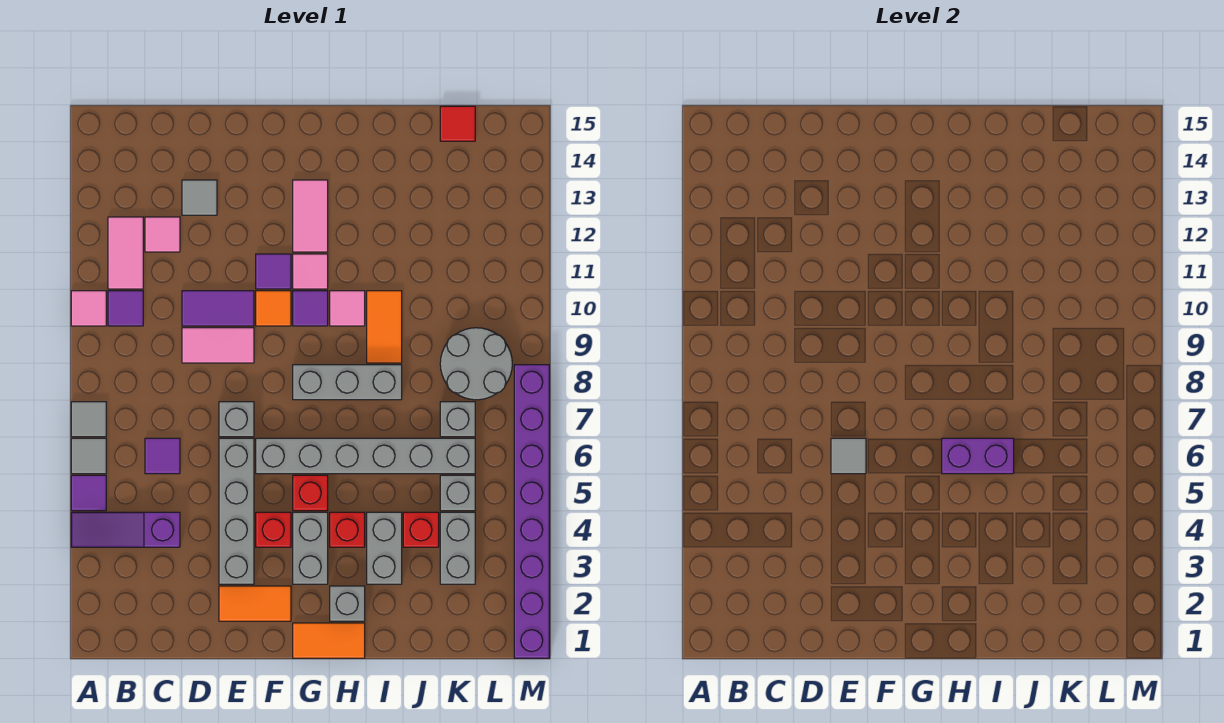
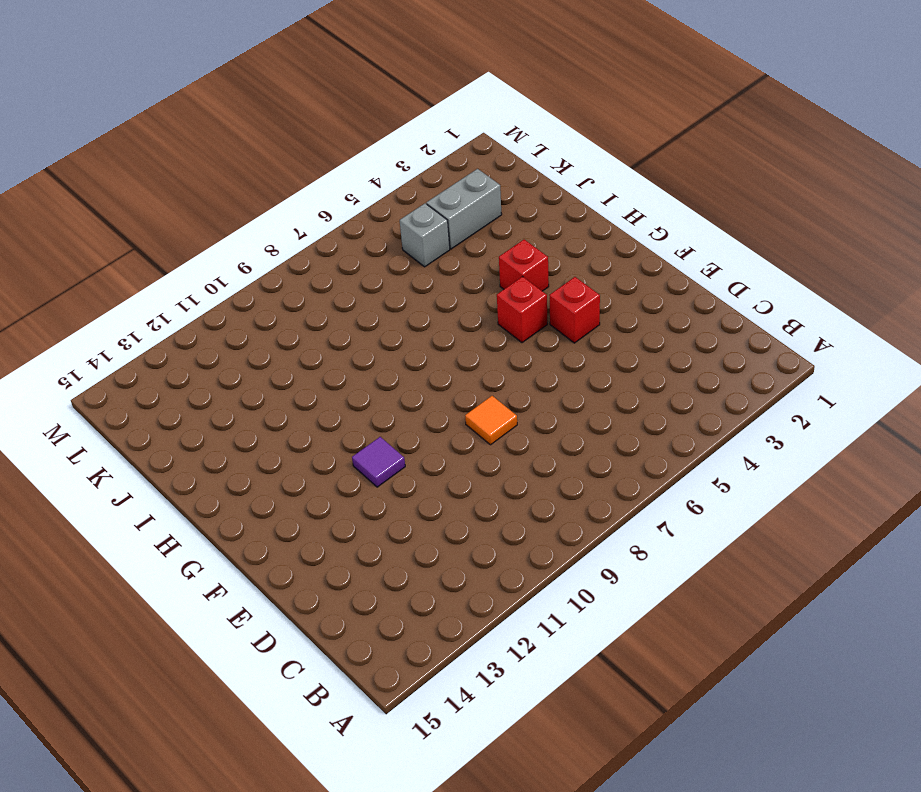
orange 1x1 tile [465,396,517,445] -> orange 1x1 tile moved to [256,291,291,326]
none -> purple 1x3 slope [71,512,180,547]
none -> purple 1x1 tile [71,475,106,511]
none -> grey 1x1 tile [71,438,106,474]
none -> grey 1x1 tile [71,402,106,437]

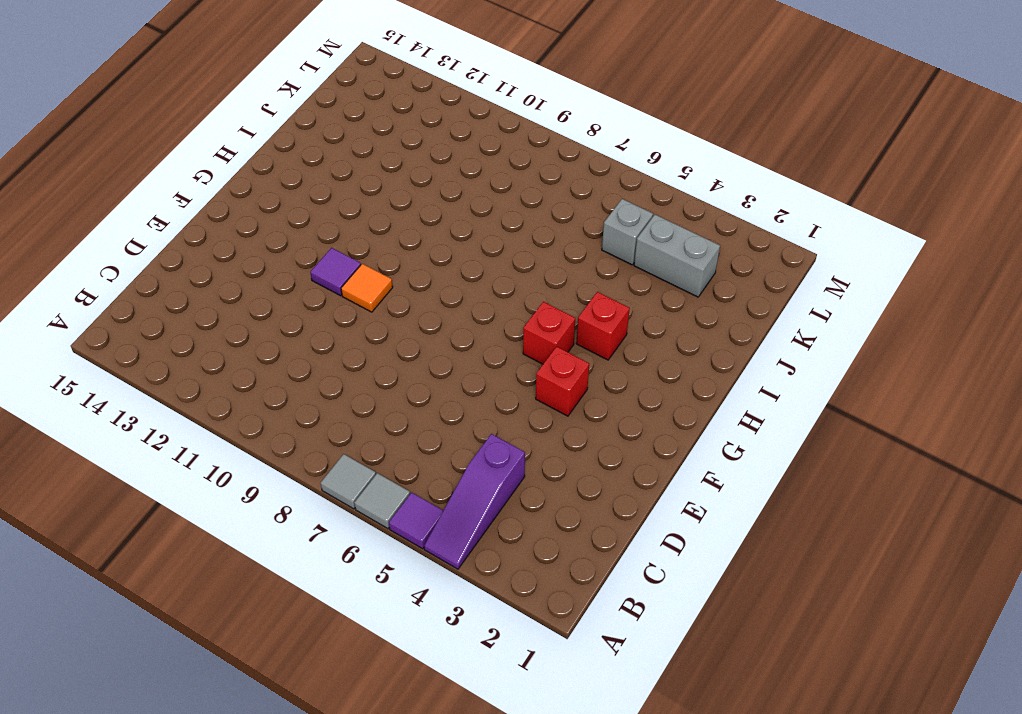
none -> pink 1x1 tile [71,291,106,326]
none -> purple 1x1 tile [108,291,143,326]
none -> pink 1x2 tile [108,217,143,289]
none -> purple 1x1 tile [145,438,180,474]

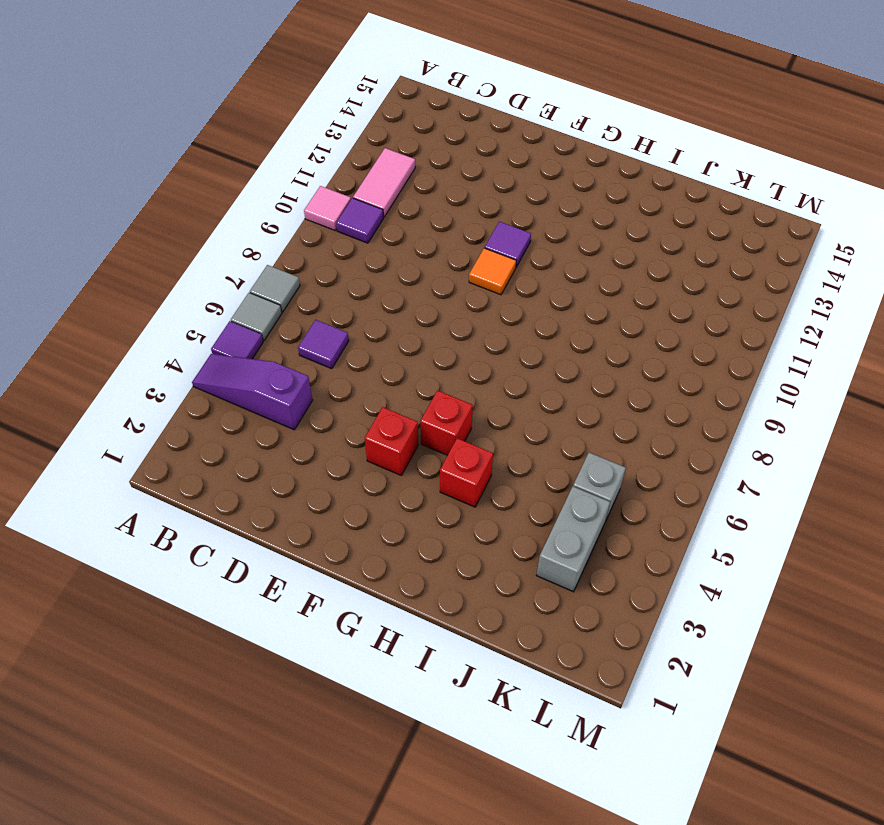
none -> pink 1x1 tile [145,217,180,252]
none -> pink 1x2 tile [182,328,254,363]
none -> purple 1x2 tile [182,291,254,326]
none -> grey 1x1 tile [182,180,217,215]

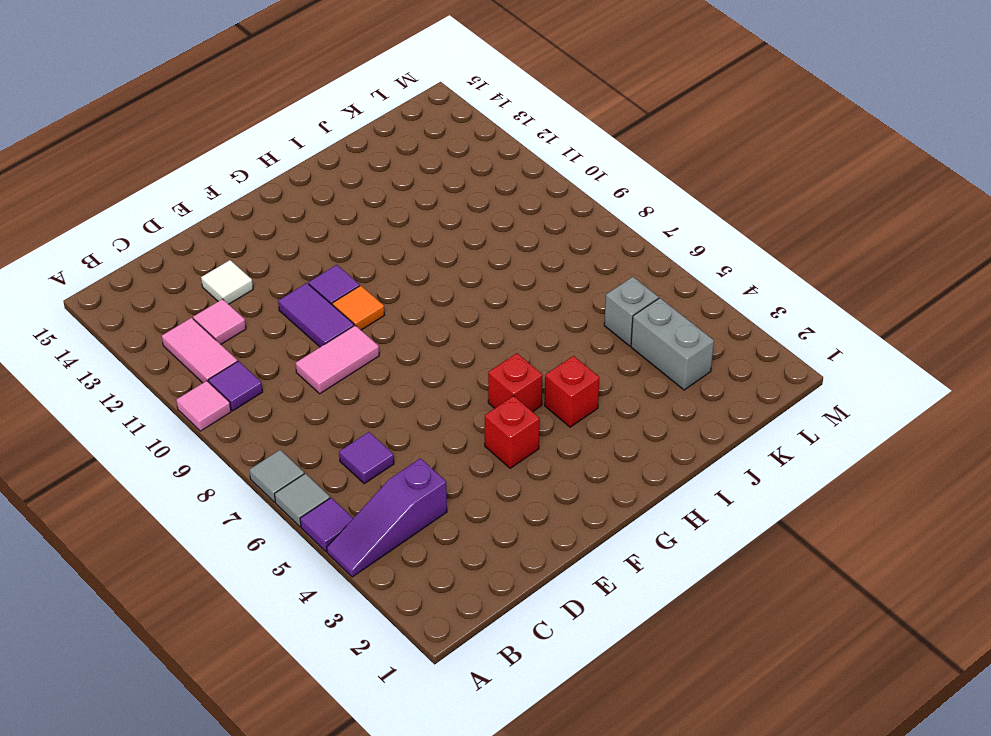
white 1x1 tile [201,260,253,304] -> grey 1x1 tile [182,180,217,215]
purple 1x2 tile [278,283,354,347] -> purple 1x2 tile turned to [182,291,254,326]
none -> orange 1x2 tile [219,586,291,621]
none -> grey 1x4 brick [219,438,254,584]
none -> grey 1x1 brick [219,402,254,437]
none -> grey 1x6 brick [256,438,475,474]

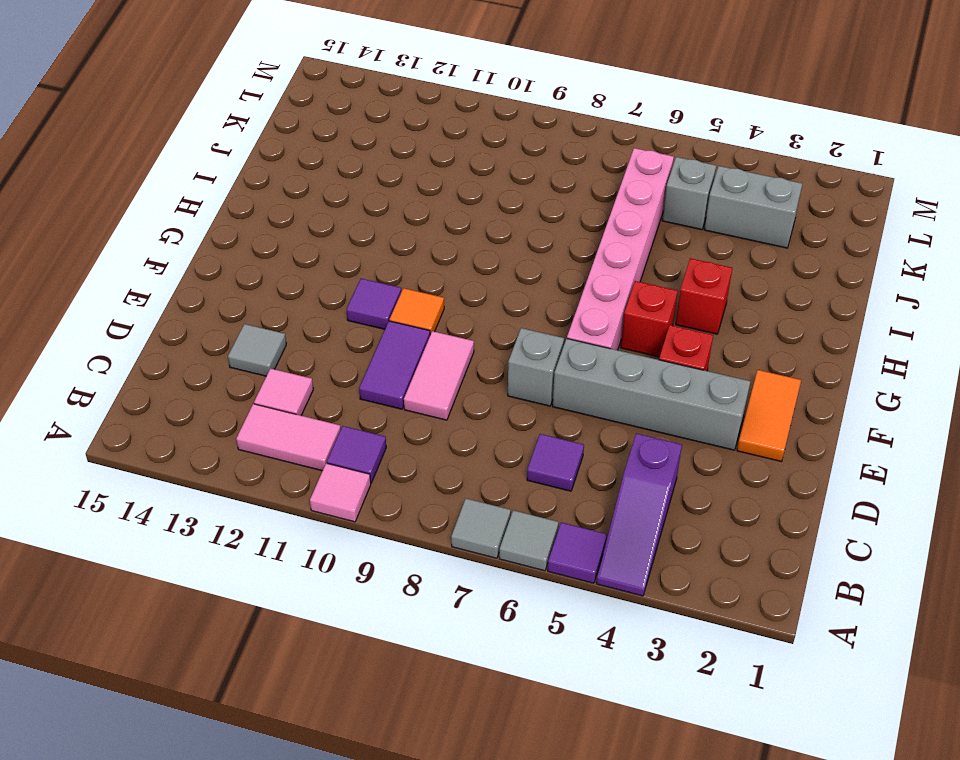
pink 1x6 brick [567,148,674,350] -> grey 1x6 brick [256,438,475,474]
none -> orange 1x2 tile [293,623,365,658]
none -> grey 1x2 brick [293,512,328,584]
none -> grey 1x3 brick [293,365,402,400]
none -> purple 1x1 tile [293,291,328,326]

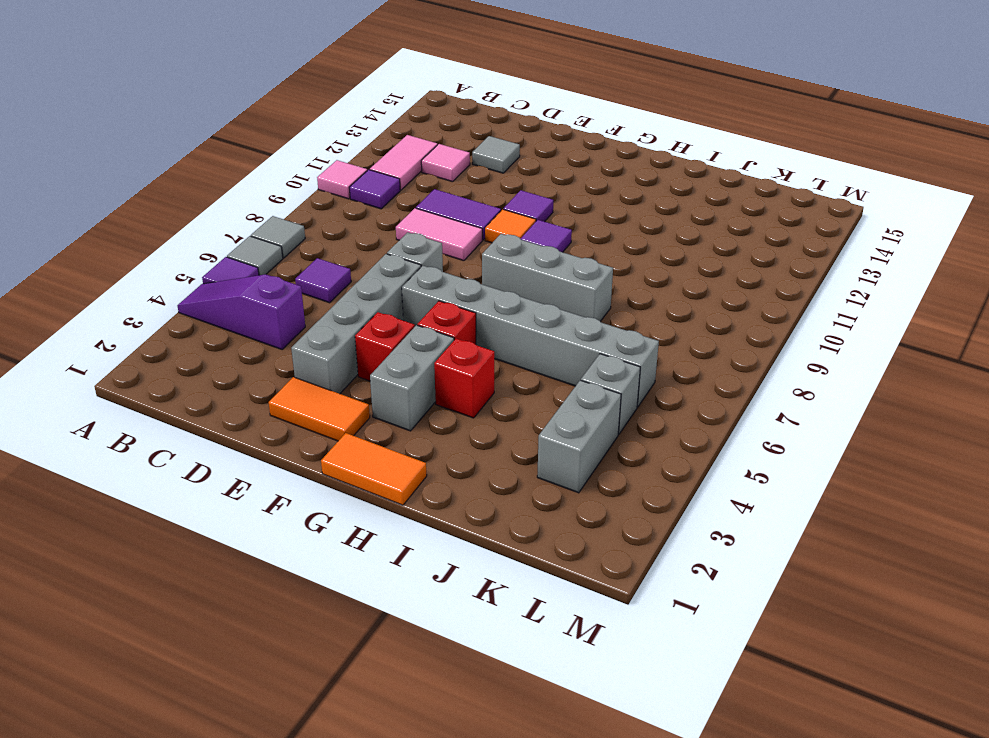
none -> pink 1x1 tile [293,254,328,289]
none -> pink 1x2 tile [293,180,328,252]
none -> grey 1x1 brick [330,586,365,621]
none -> pink 1x1 tile [330,291,365,326]

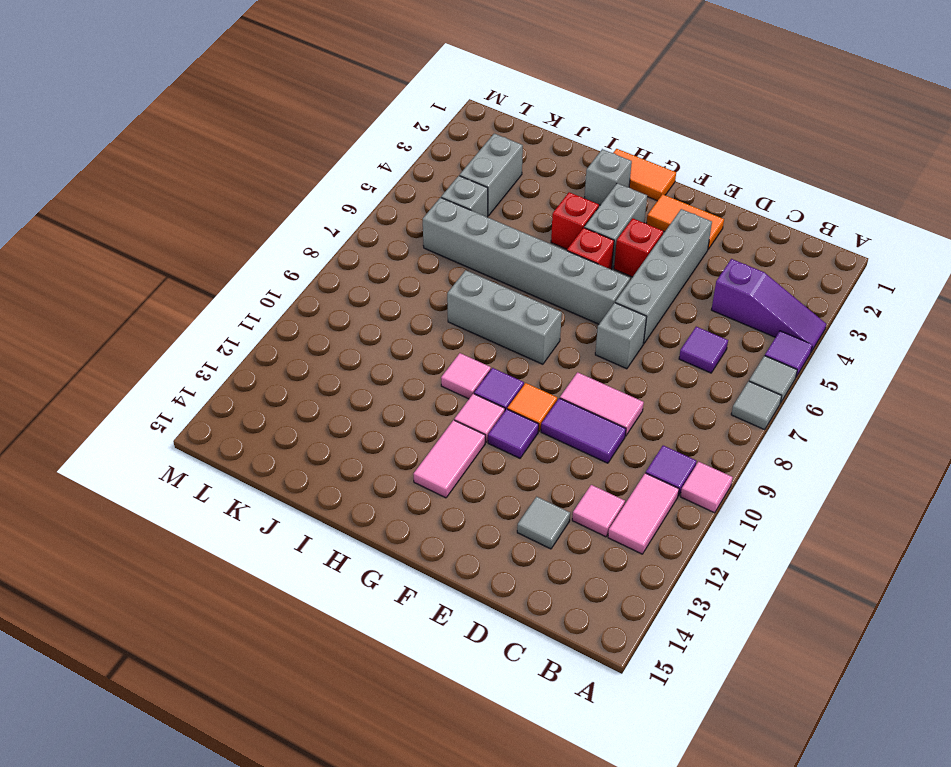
none -> grey 1x2 brick [367,512,402,584]
none -> orange 1x2 tile [367,291,402,363]
none -> red 1x1 brick [403,512,439,547]
none -> grey 1x1 brick [440,402,475,437]

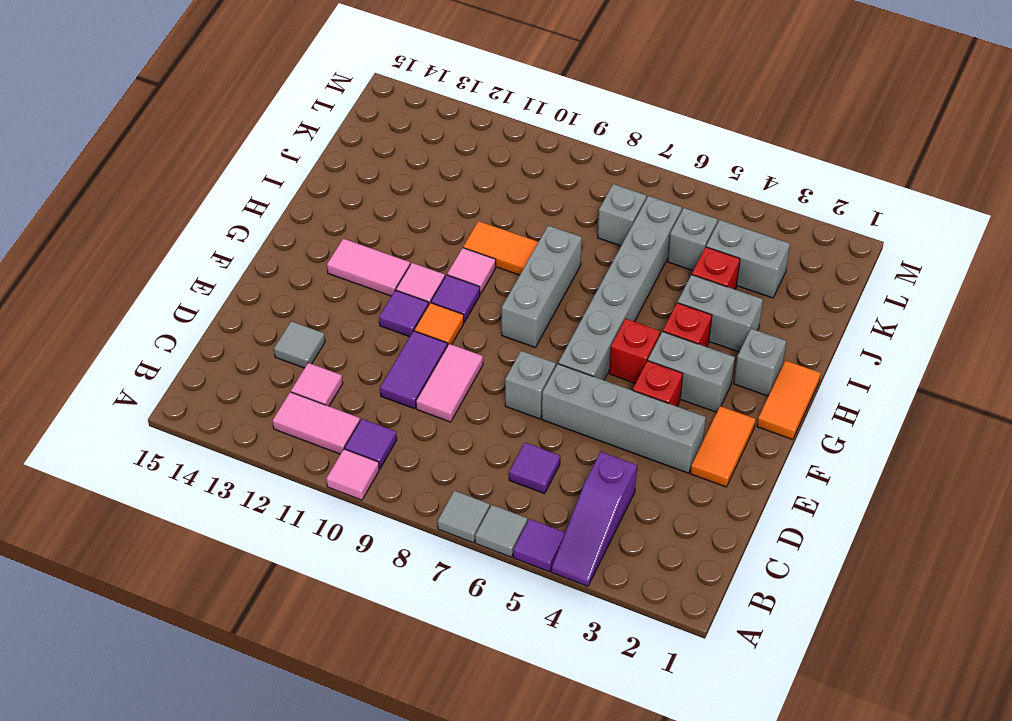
none -> grey 2x2 round brick [440,328,512,400]
none -> red 1x1 tile [440,106,475,141]
none -> purple 1x8 brick [514,365,549,658]
none -> grey 1x1 tile [831,438,866,474]

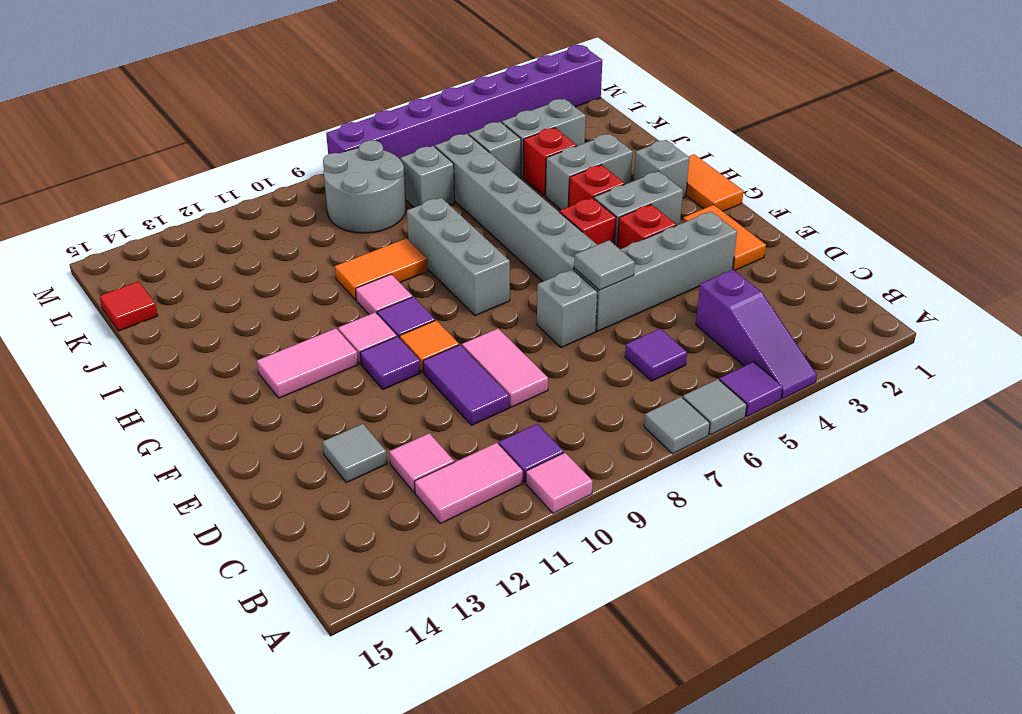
none -> purple 1x2 brick [942,438,1014,474]

